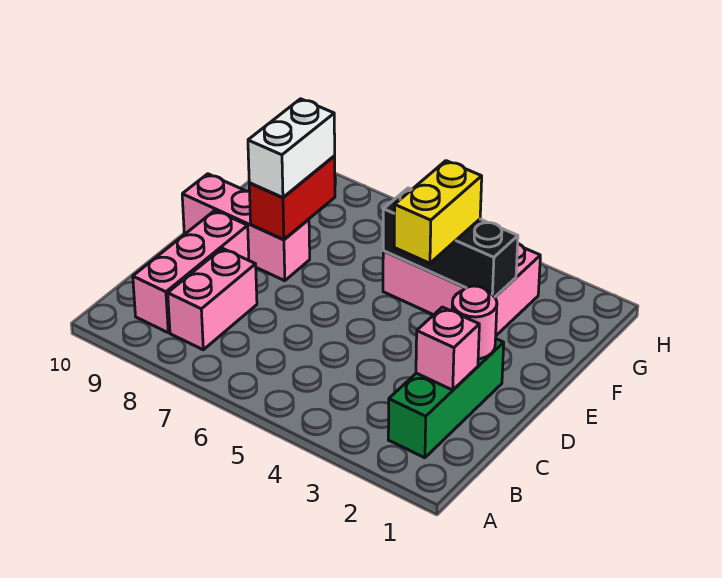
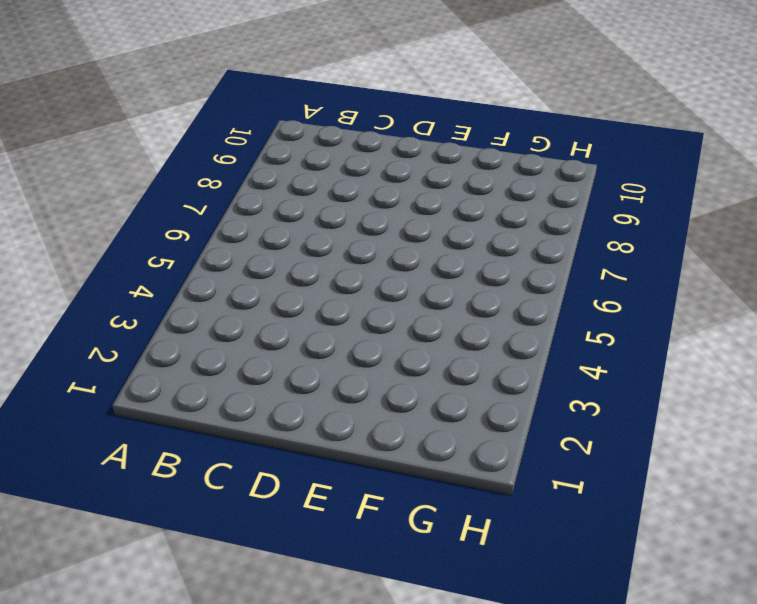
none -> green 1x3 brick [388,339,504,458]
none -> pink 1x2 brick [168,248,257,350]

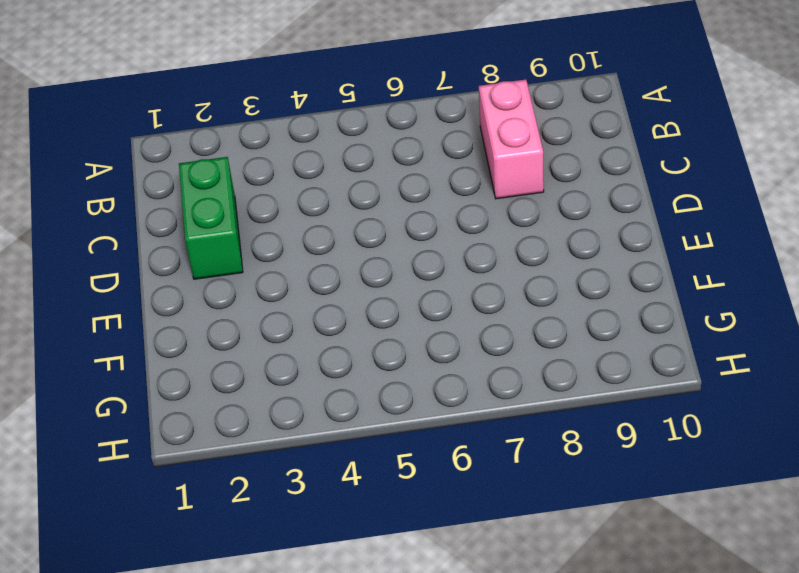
green 1x2 brick [179,157,243,279] -> green 1x3 brick [388,339,504,458]
none -> pink 1x3 brick [133,211,249,333]
none -> pink 1x3 brick [182,174,310,281]

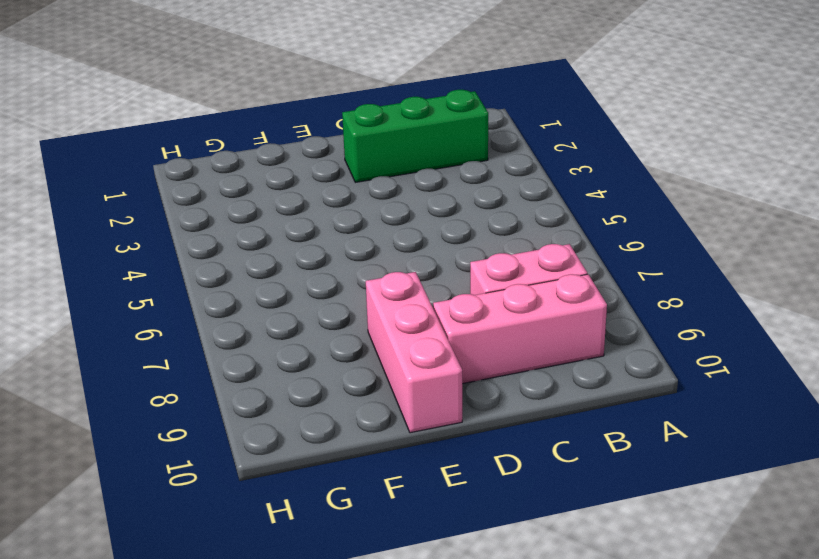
none -> pink 2x3 brick [383,244,540,335]
none -> pink 1x1 brick [416,307,479,390]

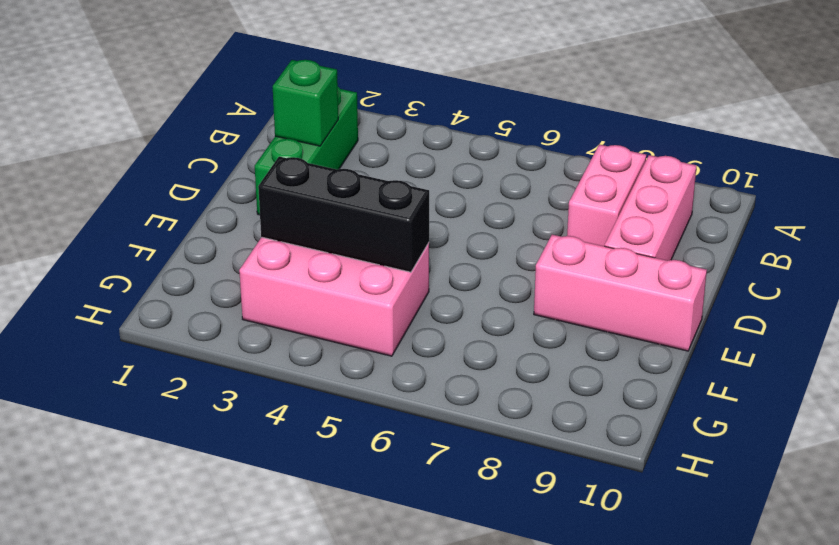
green 1x1 brick [273,60,338,146] -> pink 1x1 brick [416,307,479,390]
none -> pink 1x1 round brick [452,286,497,359]
none -> red 1x2 brick [249,156,335,240]

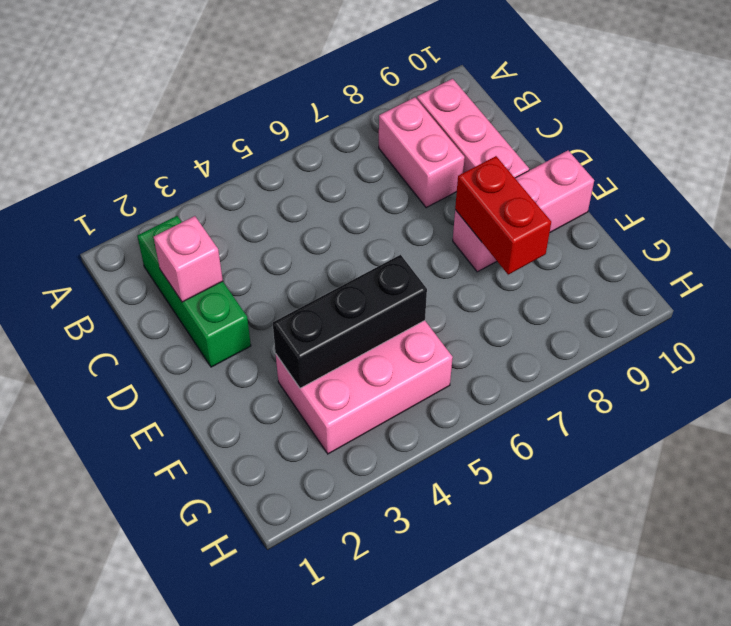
none -> pink 1x1 round brick [452,286,497,359]
none -> yellow 1x2 brick [394,161,482,263]

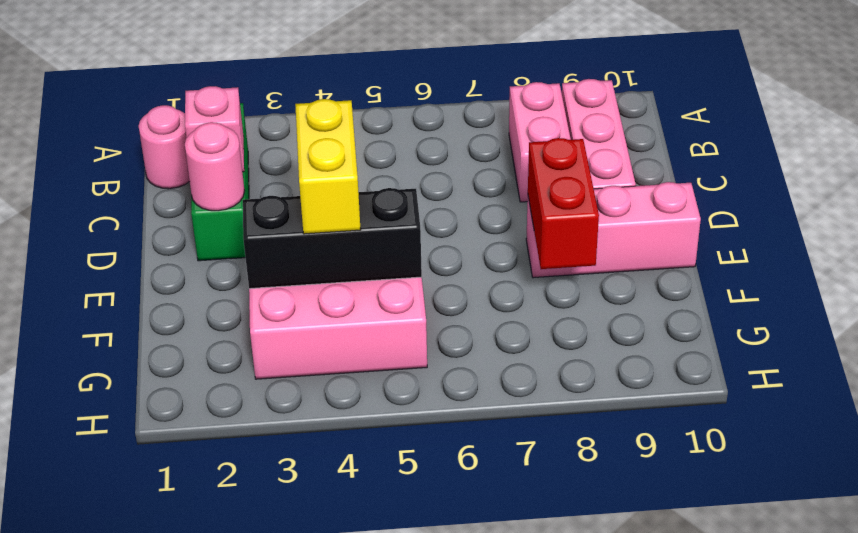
pink 1x1 round brick [139,105,190,189] -> none
none -> white 1x2 brick [248,99,335,197]

